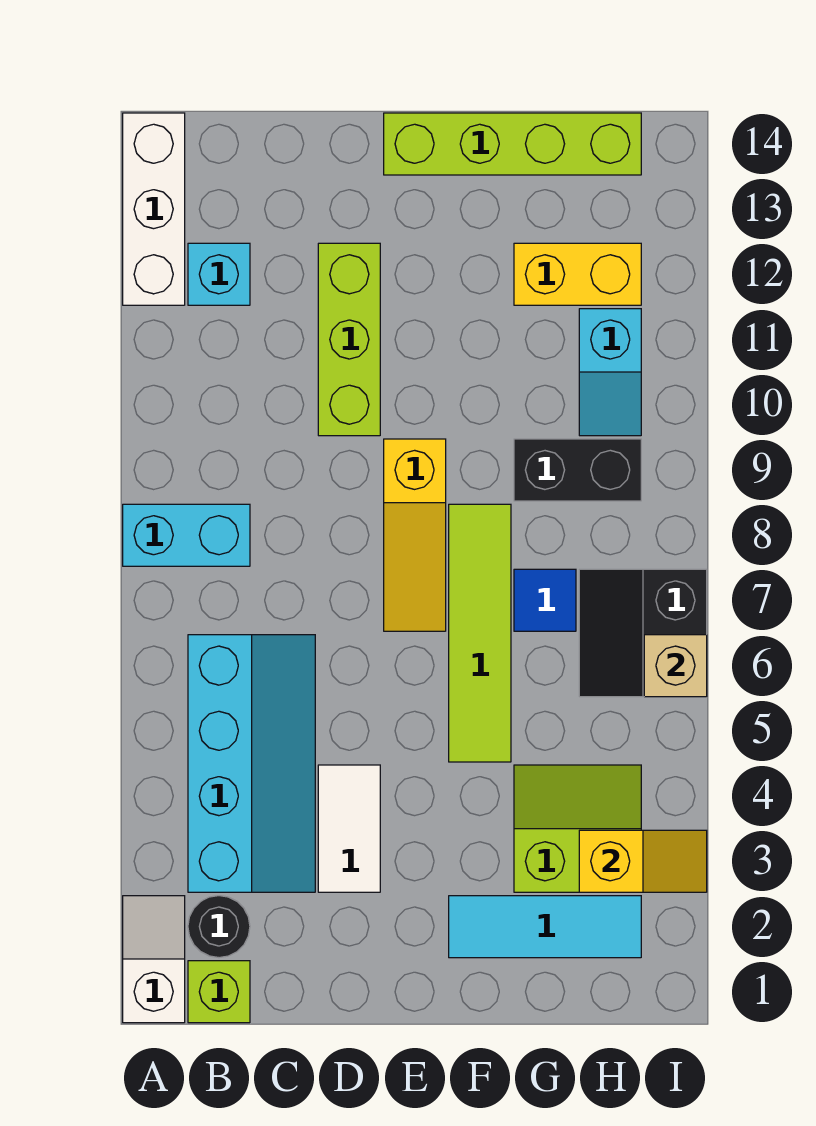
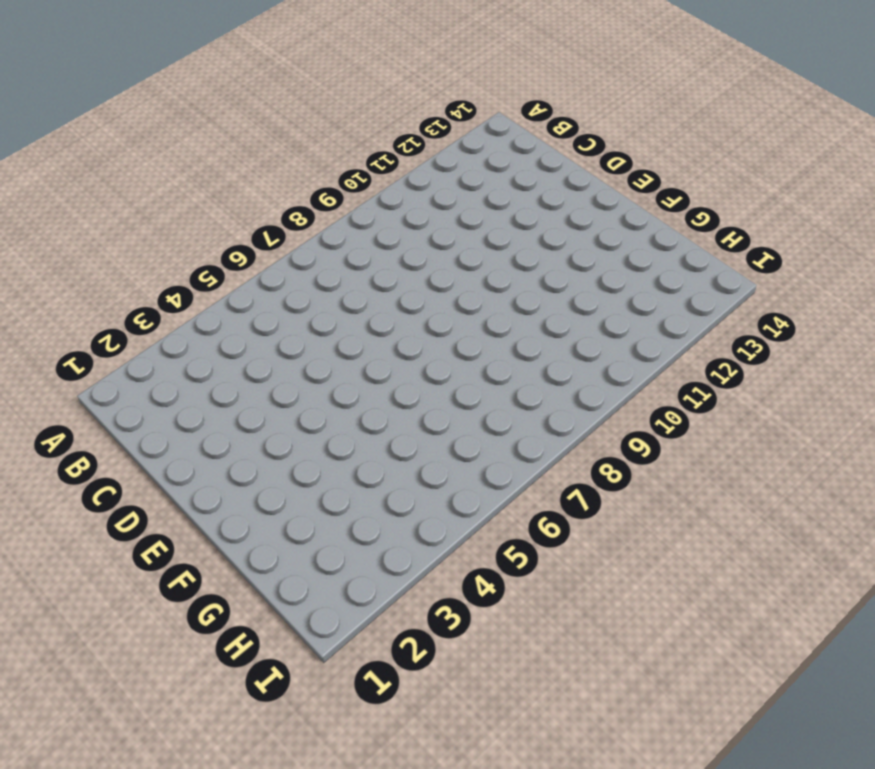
none -> white 1x2 slope [123,896,185,1023]
none -> cyan 1x2 brick [123,504,250,566]
none -> white 1x3 brick [123,113,185,305]

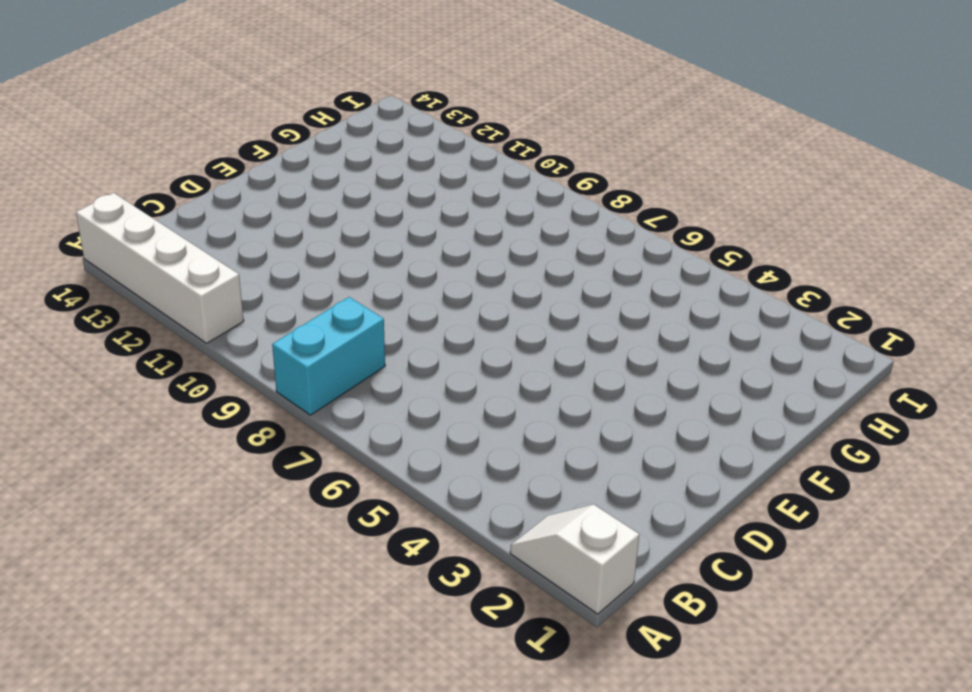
white 1x4 brick [76,193,244,343] -> white 1x3 brick [123,113,185,305]
none -> lime 1x1 brick [188,961,250,1023]
none -> black 1x1 round brick [188,896,250,958]
none -> cyan 2x4 slope [188,635,315,892]

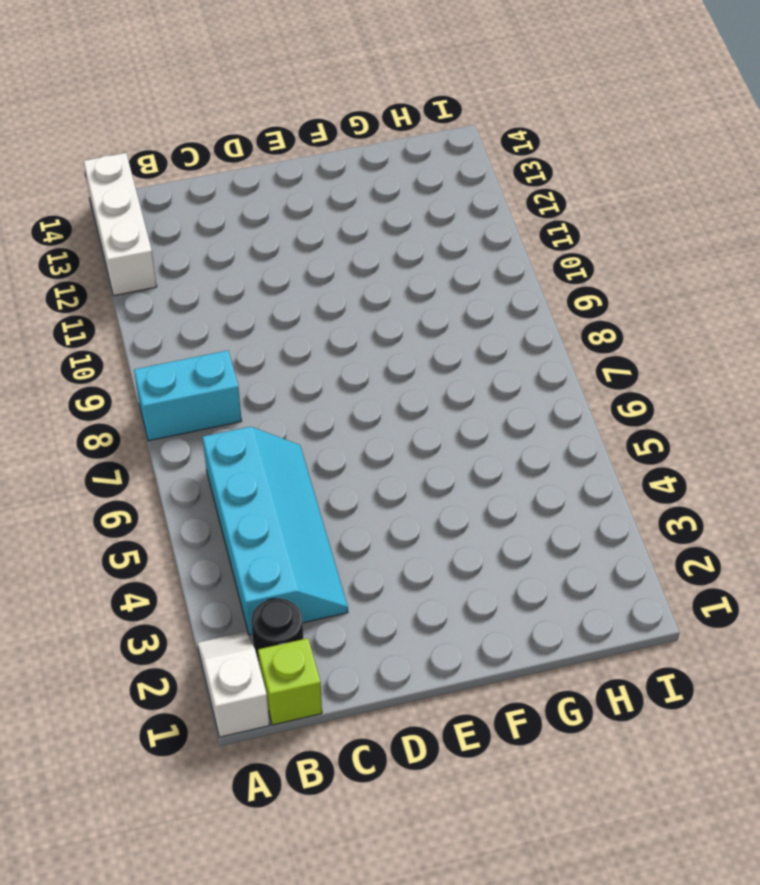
none -> cyan 1x1 brick [188,243,250,305]
none -> white 1x2 tile [318,765,380,892]
none -> lime 1x3 brick [318,243,380,436]

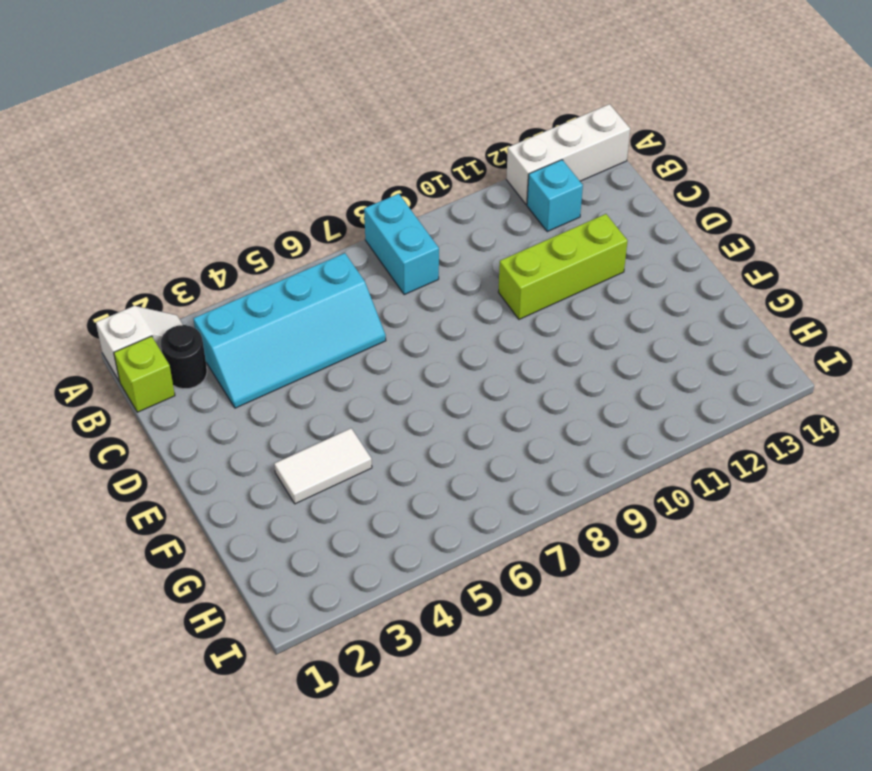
white 1x2 tile [274,428,372,504] -> white 1x2 tile moved to [318,765,380,892]
none -> yellow 1x3 slope [384,439,446,631]
none -> lime 1x4 brick [384,113,641,175]
none -> cyan 1x3 tile [449,896,641,958]

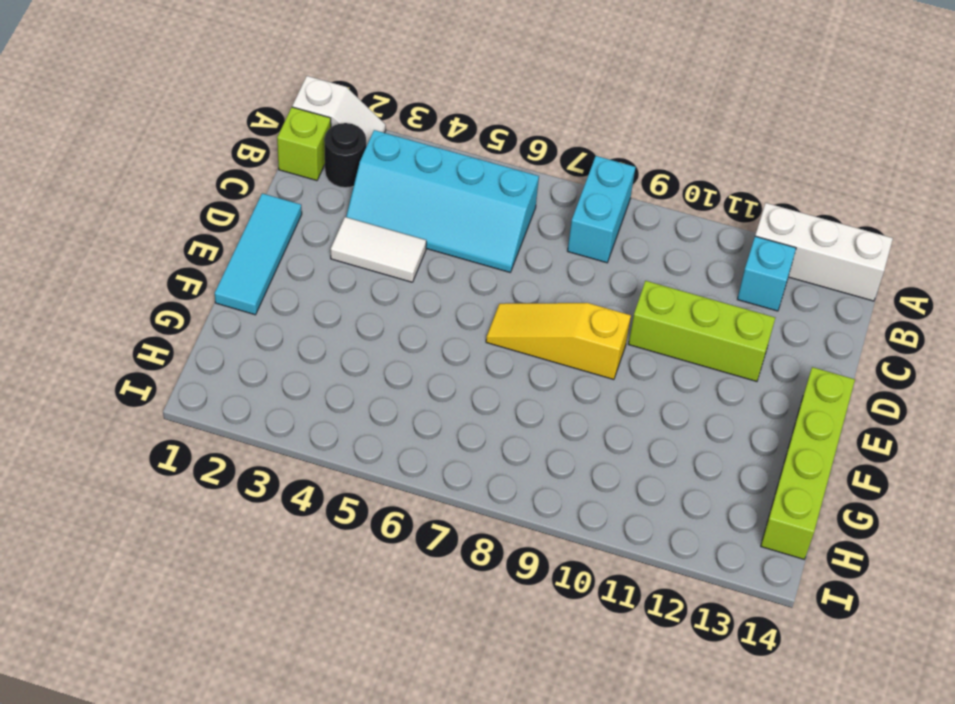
cyan 1x3 tile [215,193,302,315] -> cyan 1x3 tile moved to [449,896,641,958]
none -> lime 1x4 tile [449,504,511,762]
none -> lime 2x2 slope [514,765,641,892]
none -> blue 1x1 tile [514,569,576,631]

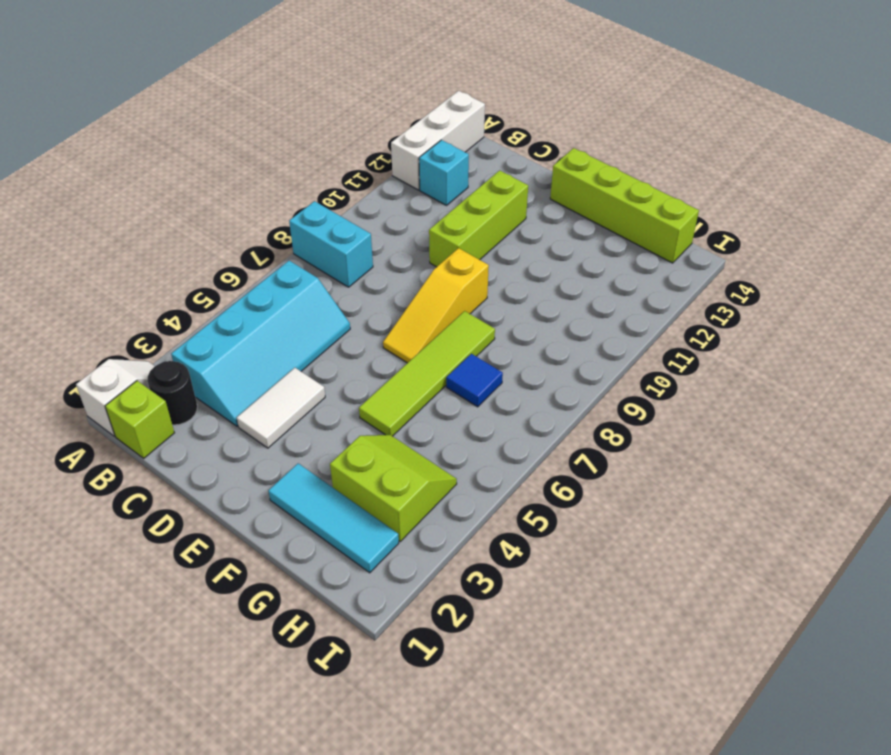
none -> black 1x2 brick [514,439,641,501]
none -> yellow 1x2 brick [514,243,641,305]
none -> black 2x2 slope [579,569,707,697]

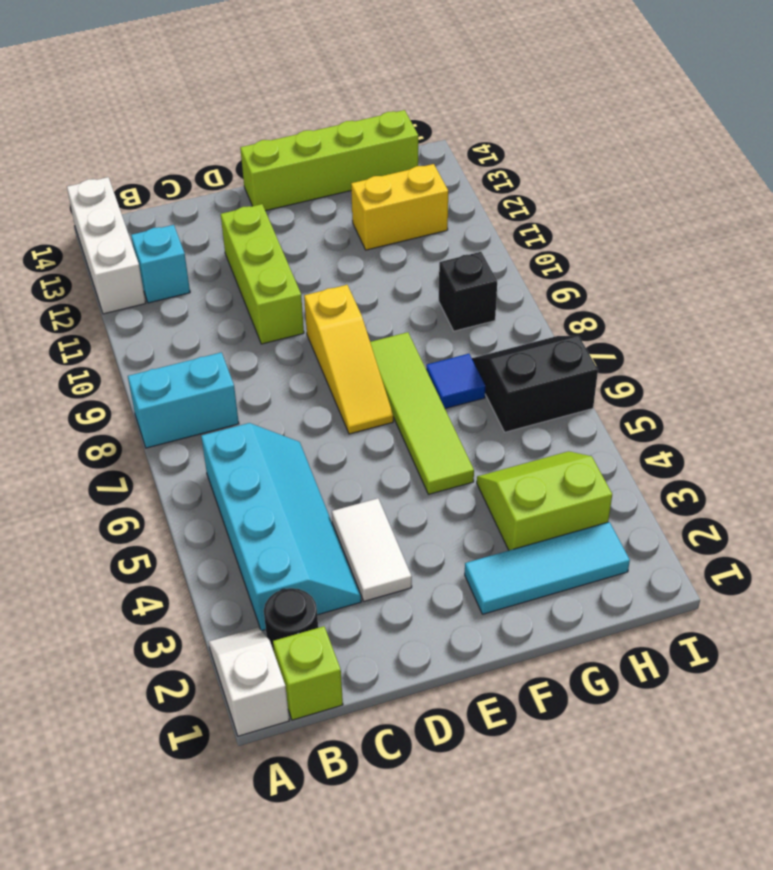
black 2x2 slope [472,336,598,432] -> black 2x2 slope turned to [579,569,707,697]
black 1x1 brick [439,252,497,331] -> black 1x2 brick [514,439,641,501]
none -> cyan 1x2 slope [579,309,641,436]
none -> yellow 1x2 slope [579,830,707,892]
none -> tan 1x1 brick [644,635,707,697]

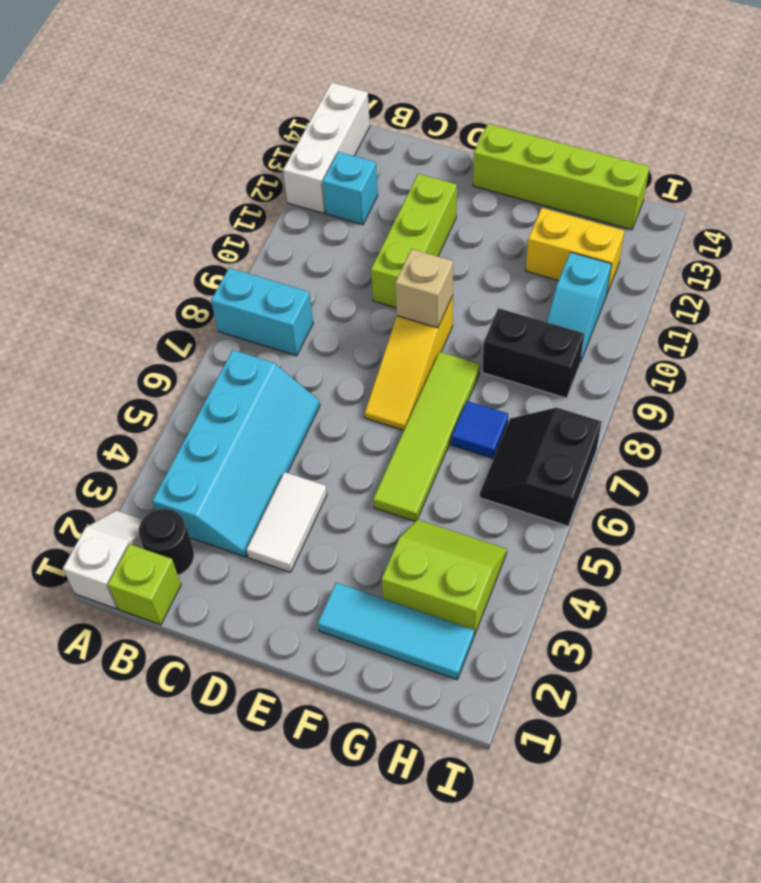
tan 1x1 brick [395,249,453,328] -> tan 1x1 brick moved to [644,635,707,697]
none -> yellow 1x2 slope [579,830,707,892]

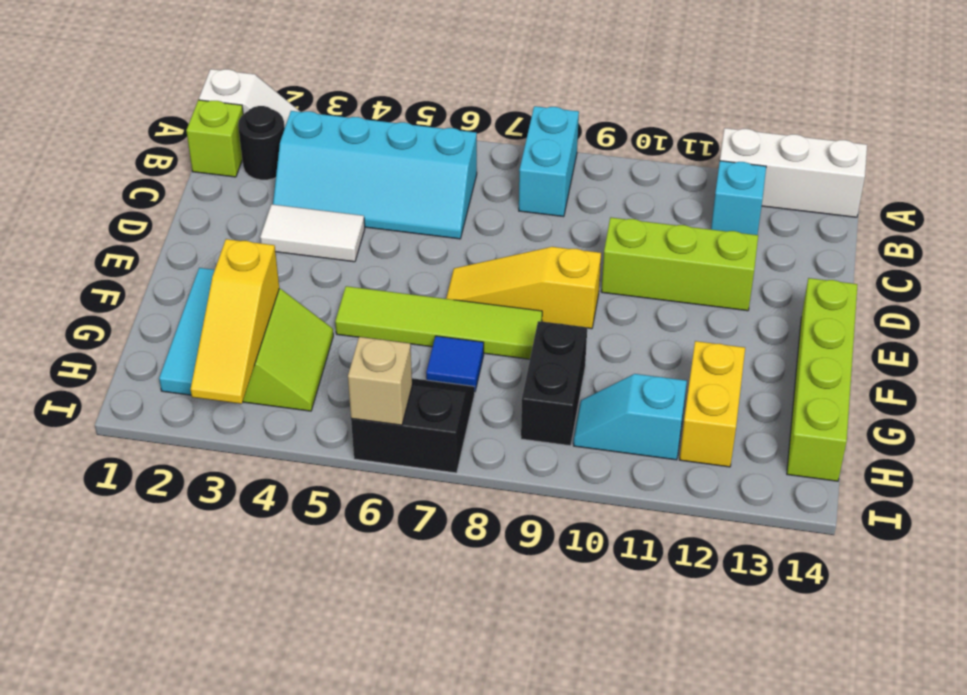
yellow 1x3 slope [190,239,279,404] -> yellow 1x2 slope [579,830,707,892]

